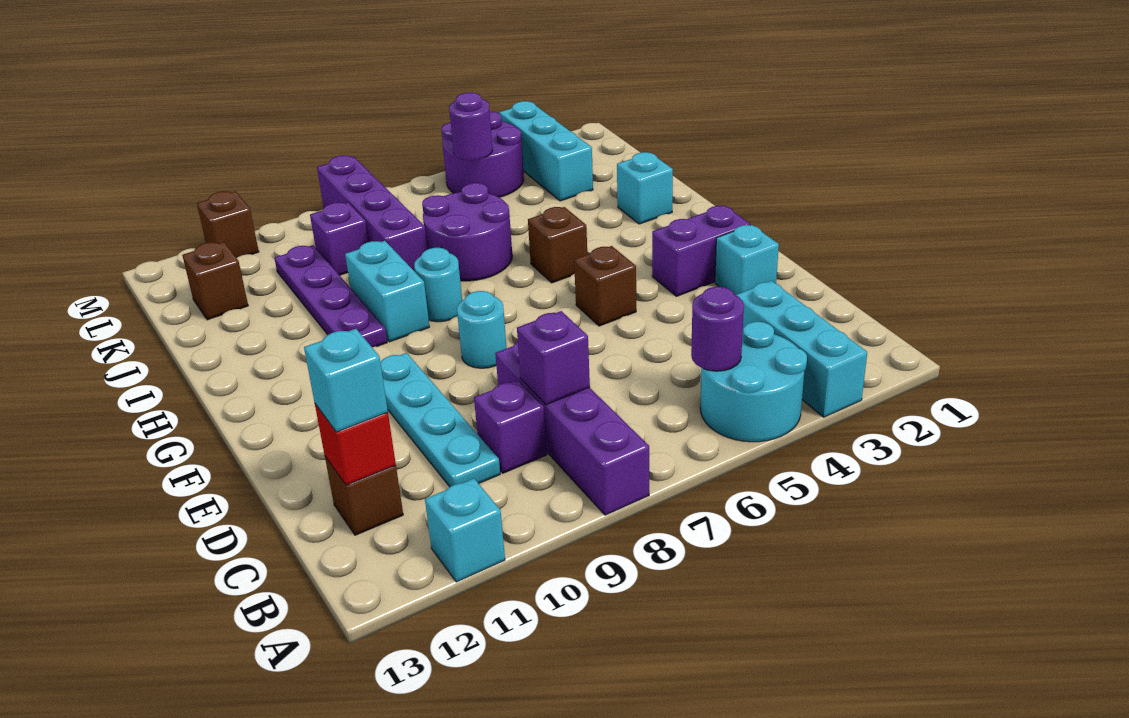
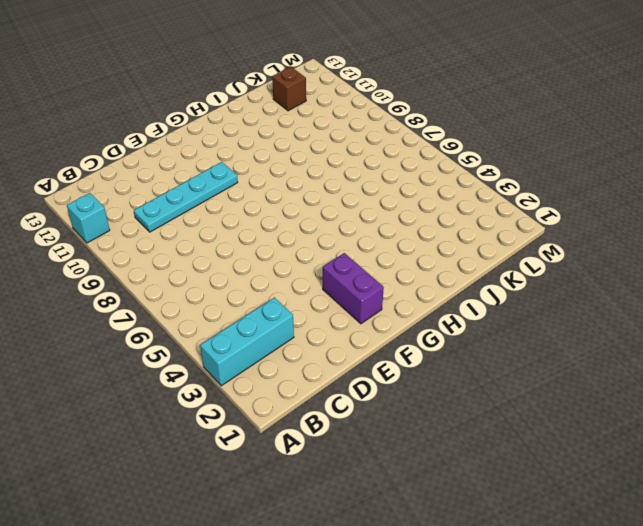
none -> cyan 2x2 round brick [700,322,807,442]
none -> purple 1x4 brick [495,342,649,515]
none -> purple 1x1 brick [474,380,547,473]

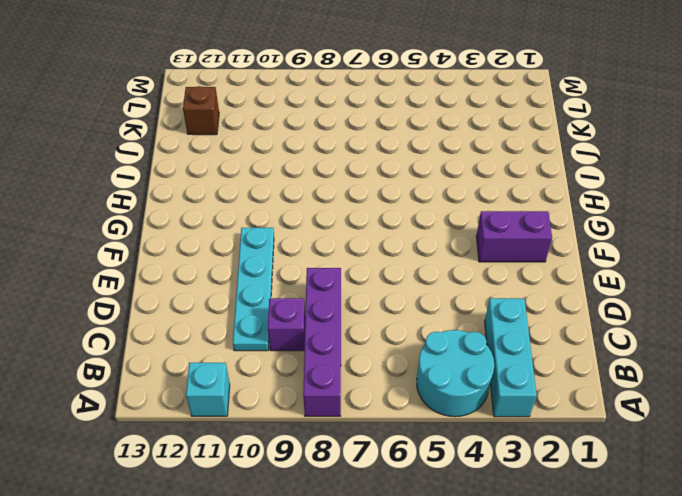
none -> brown 1x1 brick [325,457,403,535]
none -> cyan 1x1 brick [715,225,779,295]
none -> brown 1x1 brick [574,246,636,326]

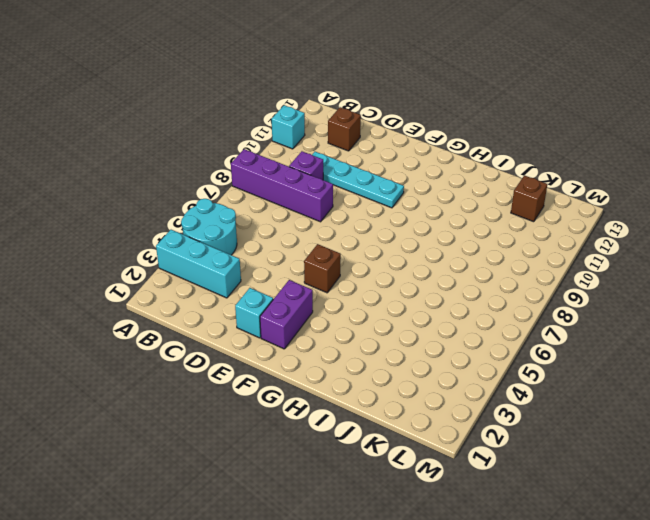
none -> cyan 1x1 round brick [457,291,507,368]
none -> brown 1x1 brick [528,207,587,283]
none -> cyan 1x1 round brick [414,248,462,322]

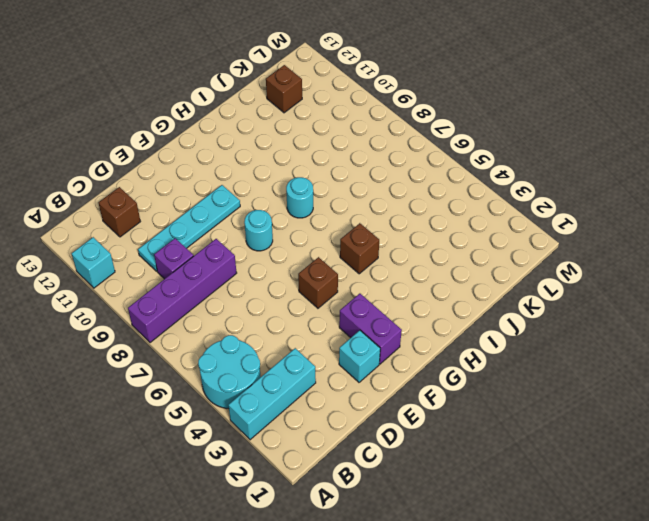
none -> cyan 1x2 brick [345,241,429,342]
none -> purple 1x4 plate [274,245,387,347]
none -> cyan 1x1 brick [617,152,673,224]

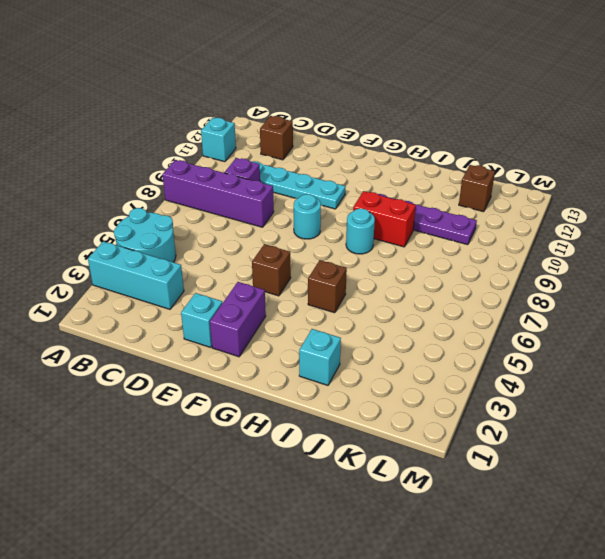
red 1x2 brick [353,191,416,247] -> cyan 1x2 brick [345,241,429,342]
none -> purple 2x2 round brick [422,183,512,281]
none -> purple 1x4 brick [317,156,428,271]
none -> cyan 1x3 brick [499,101,593,201]

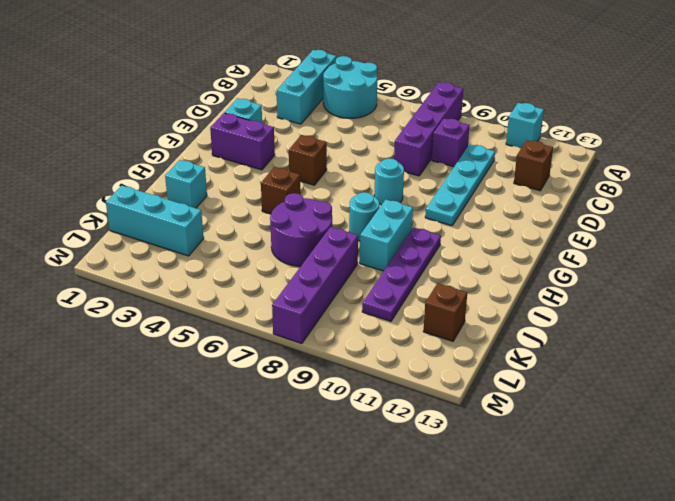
cyan 1x3 brick [106,186,204,256] -> cyan 1x3 brick turned to [499,101,593,201]
none -> purple 1x1 brick [310,202,369,275]
none -> purple 2x2 round brick [442,112,524,197]
none -> brown 1x1 brick [197,191,259,258]

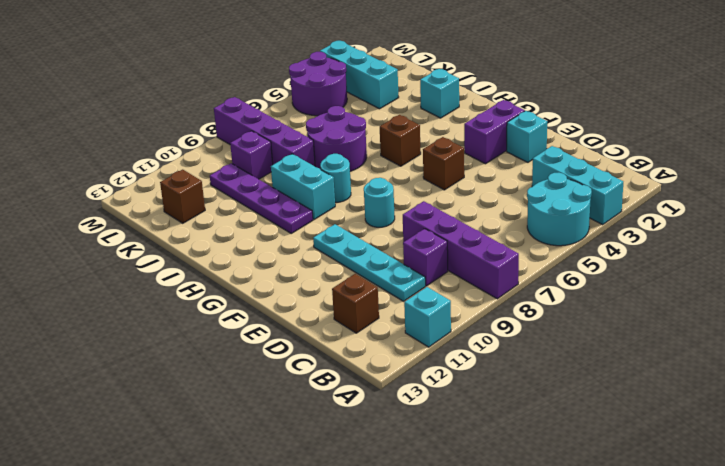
none -> brown 1x1 brick [197,191,259,258]
none -> purple 1x1 round brick [691,287,744,371]
none -> purple 1x1 brick [517,311,590,405]

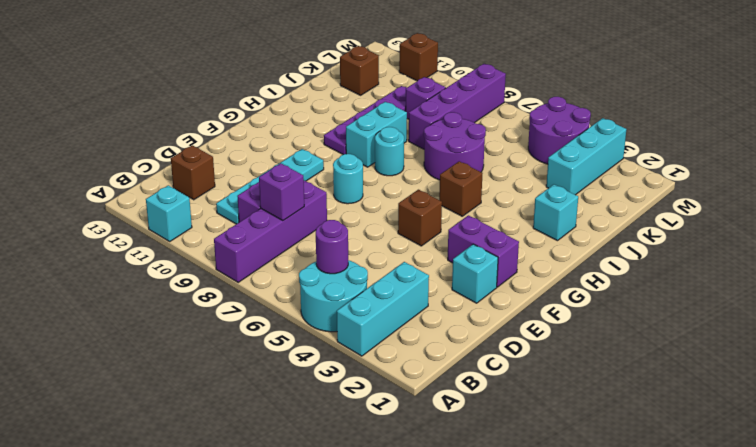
none -> red 1x1 brick [315,404,396,485]
none -> purple 1x1 round brick [449,93,493,160]
none -> cyan 1x1 brick [304,329,388,432]

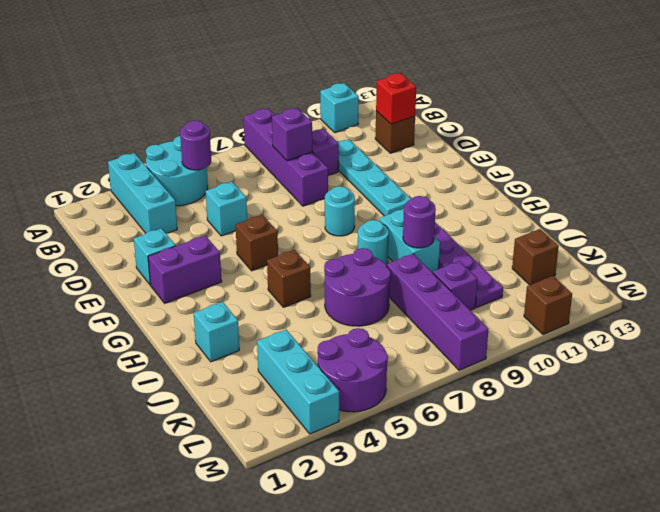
cyan 1x1 brick [206,182,247,236] -> cyan 1x1 brick moved to [304,329,388,432]
purple 1x1 round brick [403,196,436,248] -> purple 1x1 round brick moved to [449,93,493,160]

